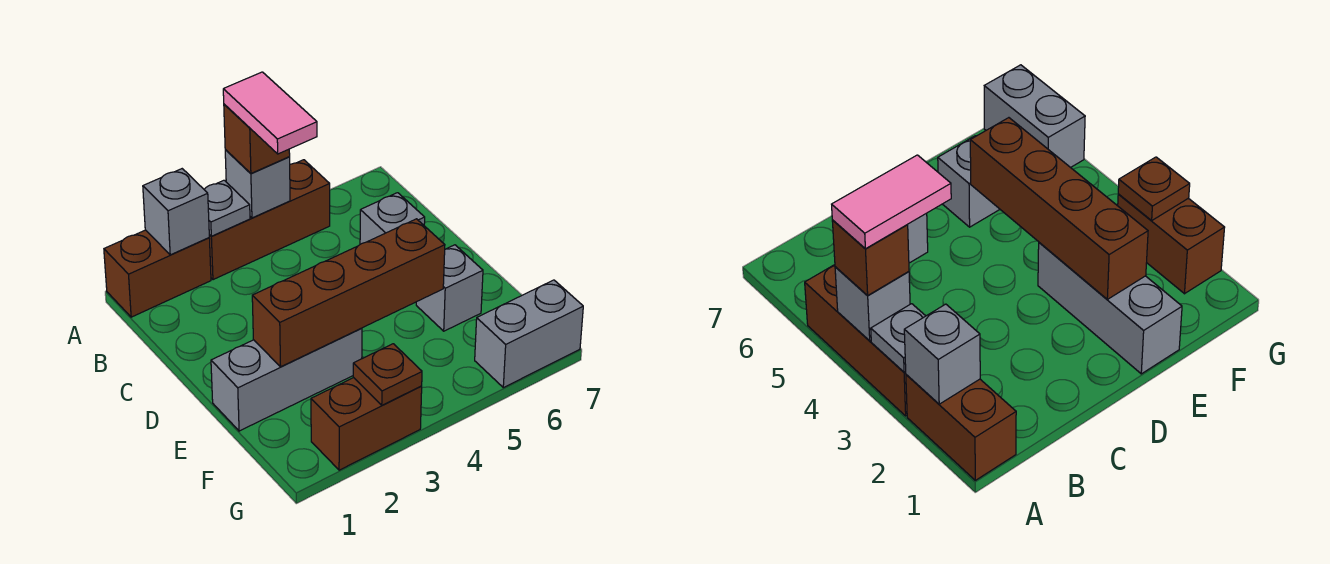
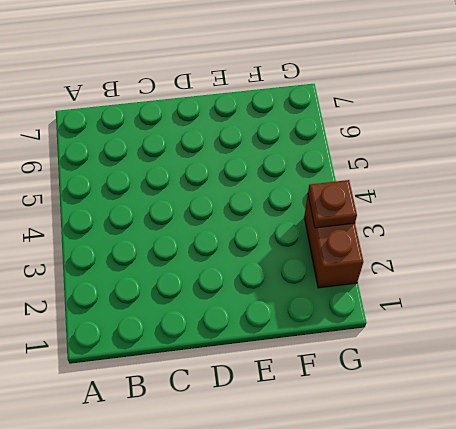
none -> brown 1x2 brick [104,230,211,317]
none -> brown 1x3 brick [209,160,330,280]
none -> grey 1x1 brick [360,193,425,244]

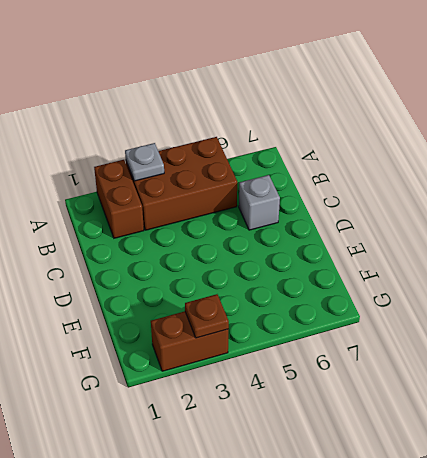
brown 1x2 brick [94,160,144,238] -> brown 1x2 brick turned to [104,230,211,317]
brown 2x3 brick [126,137,237,230] -> brown 1x3 brick [209,160,330,280]
none -> grey 1x3 brick [211,328,362,431]
none -> grey 1x1 brick [416,245,483,331]
none -> grey 1x2 brick [475,280,583,388]

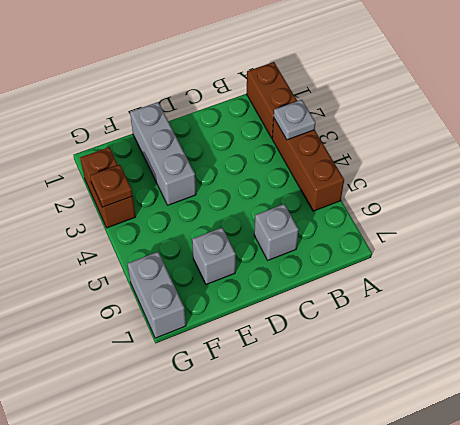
none -> grey 1x1 brick [143,169,209,255]
none -> grey 1x1 brick [225,149,290,218]
none -> brown 1x4 brick [252,219,445,367]

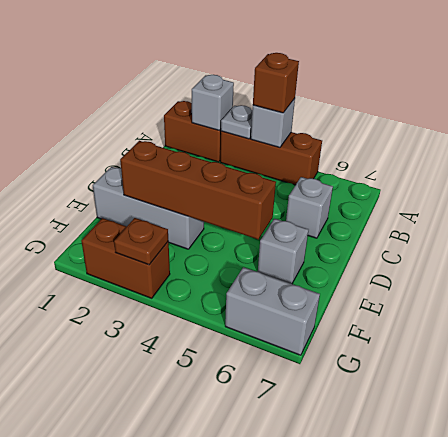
none -> pink 1x2 tile [223,72,317,154]

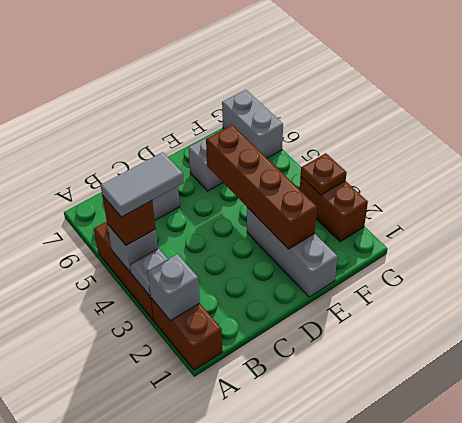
grey 1x2 tile [100,152,184,217] -> pink 1x2 tile [223,72,317,154]

